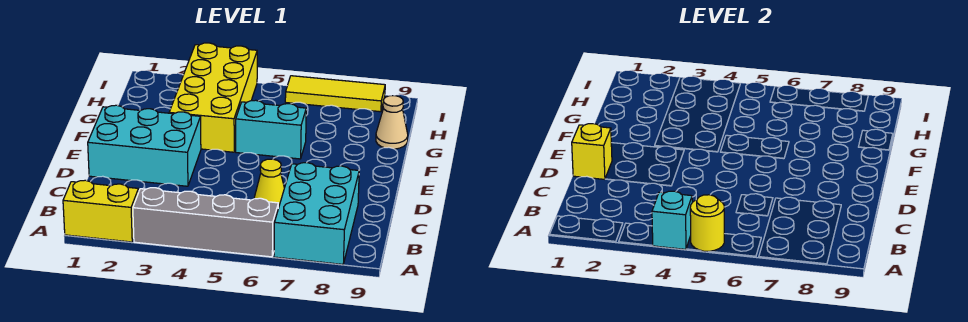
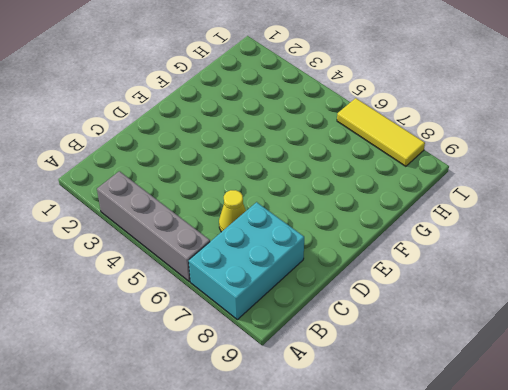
none -> yellow 1x2 brick [63,180,139,242]
none -> cyan 2x3 brick [88,105,201,186]
none -> yellow 2x4 brick [169,43,257,152]

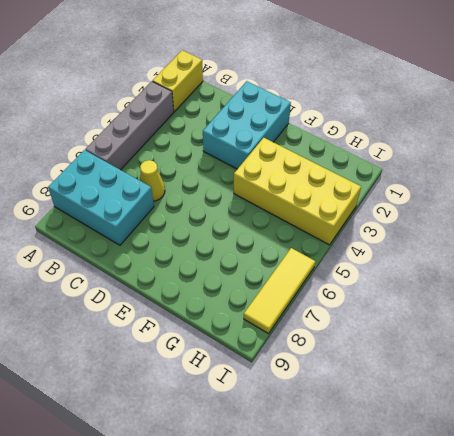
none -> cyan 1x2 brick [236,100,306,159]
none -> tan 1x1 cone [376,96,408,149]
none -> cyan 1x1 brick [652,191,692,249]

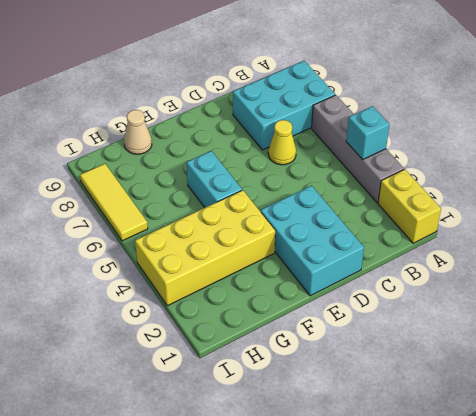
none -> yellow 1x1 round brick [690,195,724,252]
none -> yellow 1x1 brick [572,124,612,179]

